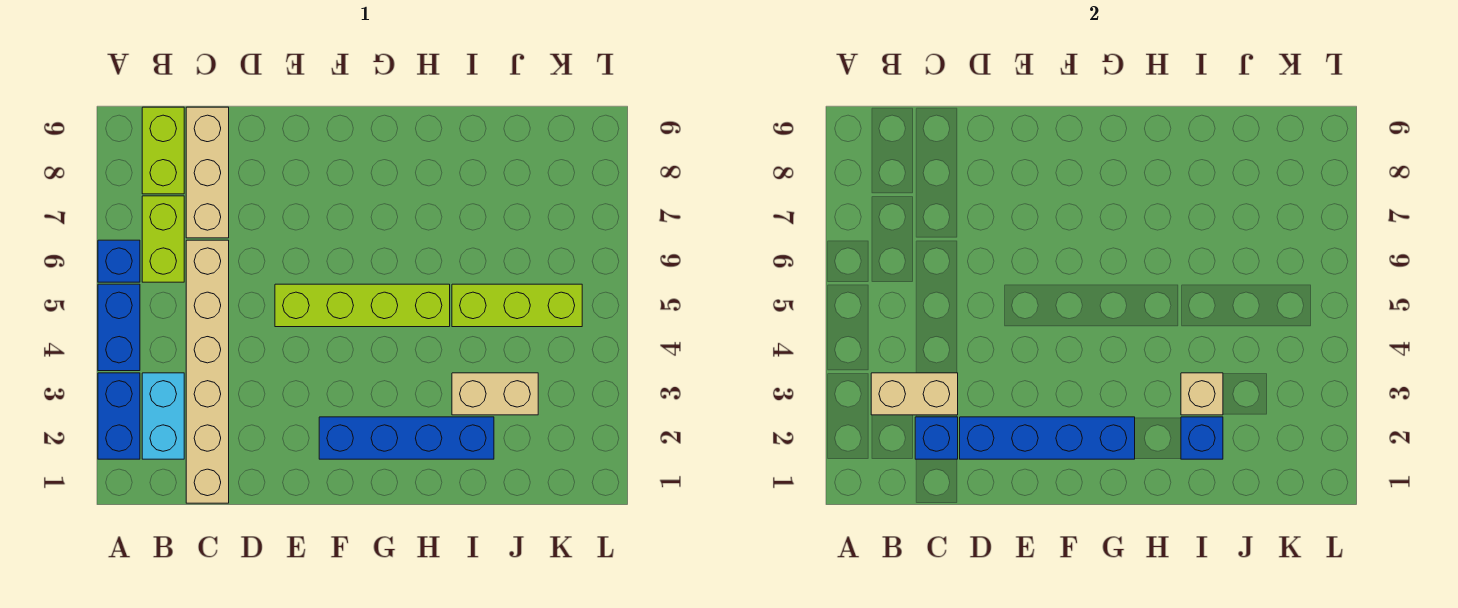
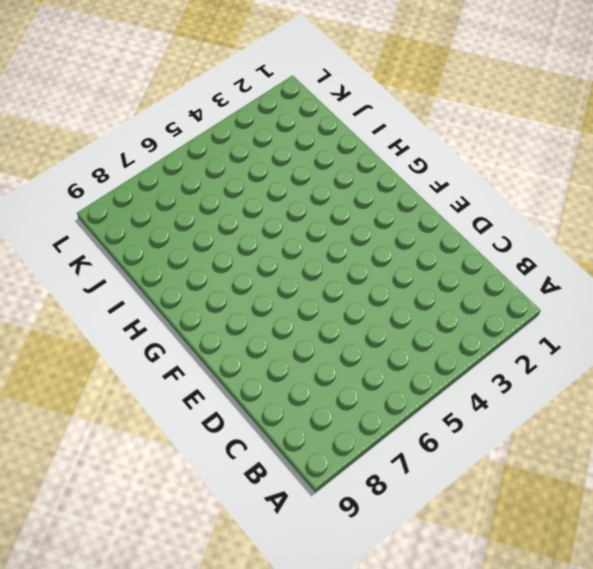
none -> blue 1x2 brick [98,373,140,459]
none -> blue 1x2 brick [98,284,140,371]
none -> blue 1x1 brick [98,240,140,282]

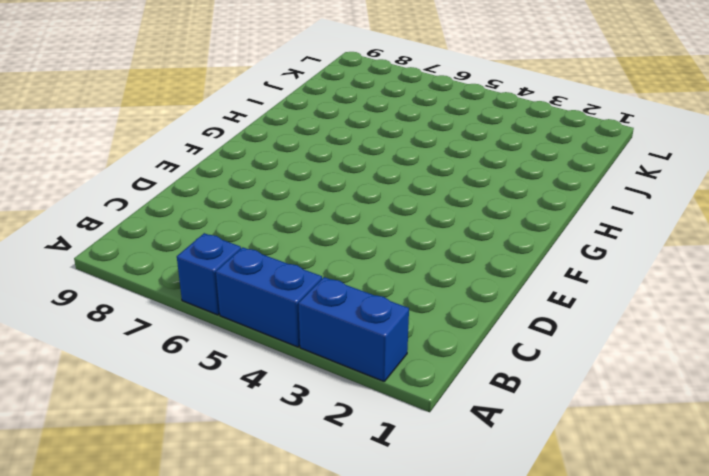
none -> cyan 1x2 brick [142,373,184,459]
none -> lime 1x2 brick [142,196,184,282]
none -> lime 1x2 brick [142,107,184,194]

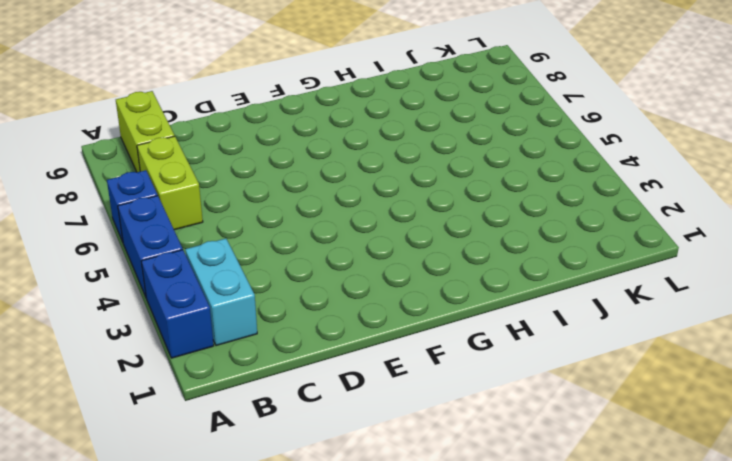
none -> tan 1x6 brick [186,240,229,503]
none -> tan 1x3 brick [186,107,229,238]
none -> lime 1x4 brick [275,284,450,327]

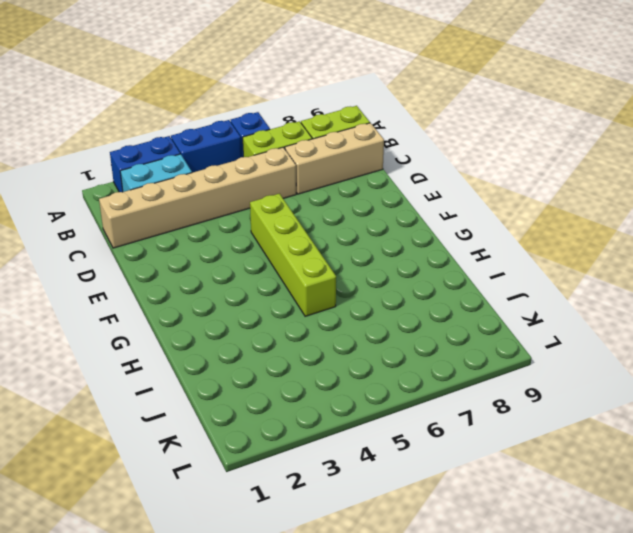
none -> blue 1x4 brick [319,417,494,459]
none -> tan 1x2 brick [452,373,538,415]
none -> lime 1x3 brick [452,284,582,327]

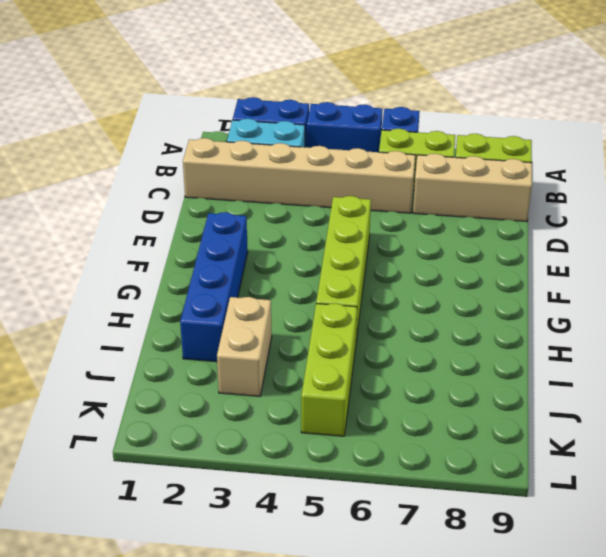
none -> tan 1x2 brick [871,373,958,415]
none -> blue 1x1 brick [915,417,958,459]
none -> blue 1x4 brick [960,417,1135,459]

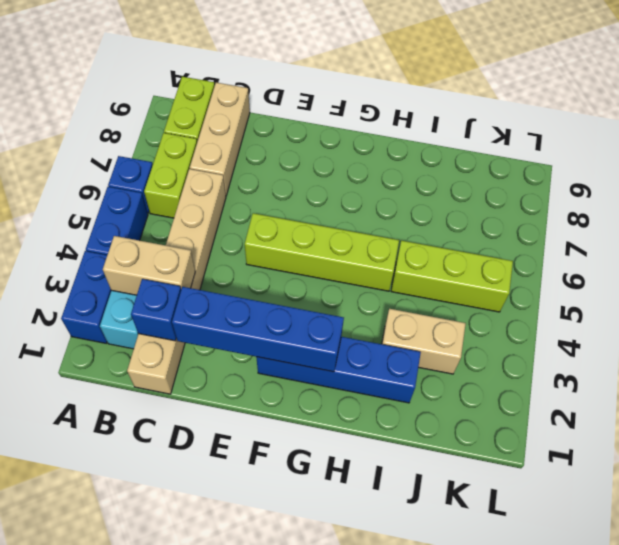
none -> blue 1x1 brick [1181,417,1223,459]
none -> tan 1x1 brick [1181,373,1223,415]

